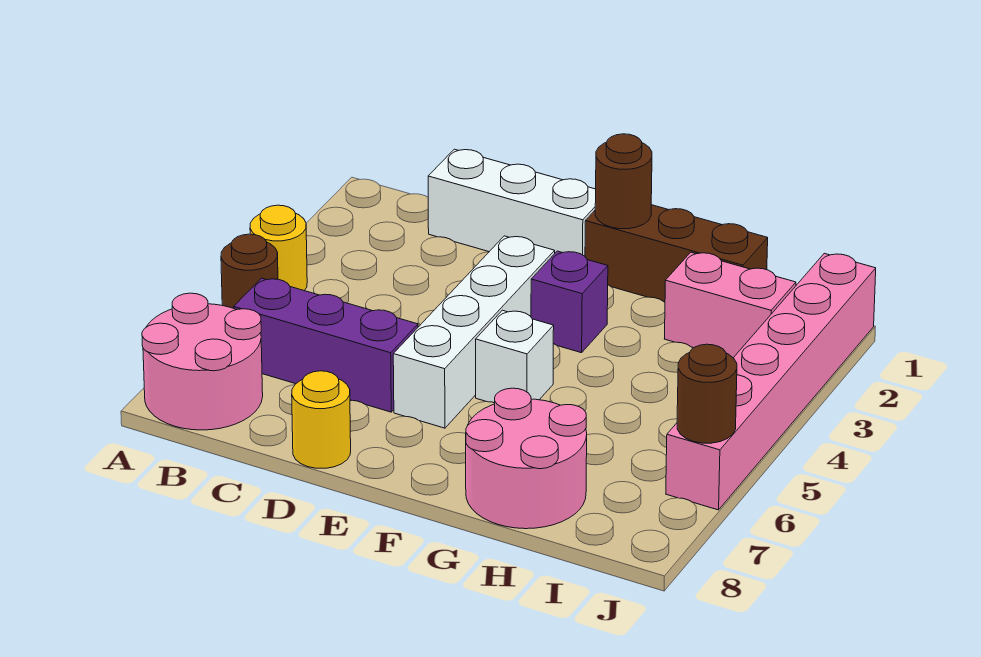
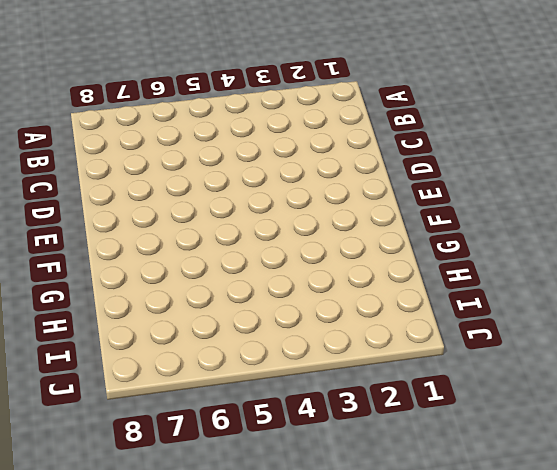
none -> yellow 1x1 round brick [250,205,307,291]
none -> brown 1x1 round brick [221,234,278,308]
none -> pink 2x2 round brick [142,293,263,430]

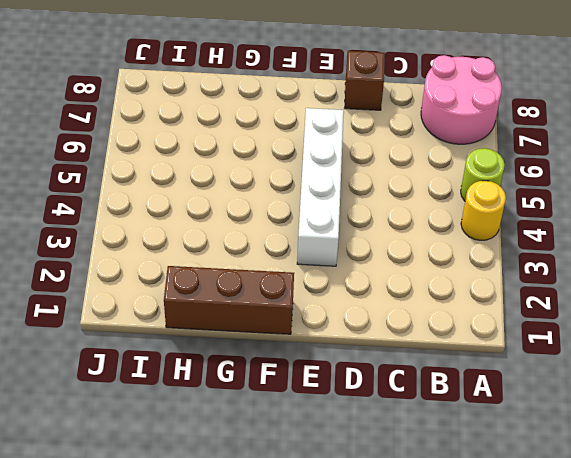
lime 1x1 round brick [461,148,505,201] -> brown 1x1 round brick [221,234,278,308]
brown 1x1 brick [345,51,385,110] -> yellow 1x1 round brick [292,371,351,468]
none -> purple 1x3 brick [234,278,418,412]
none -> white 1x3 brick [428,149,596,256]
none -> purple 1x1 brick [531,251,608,353]

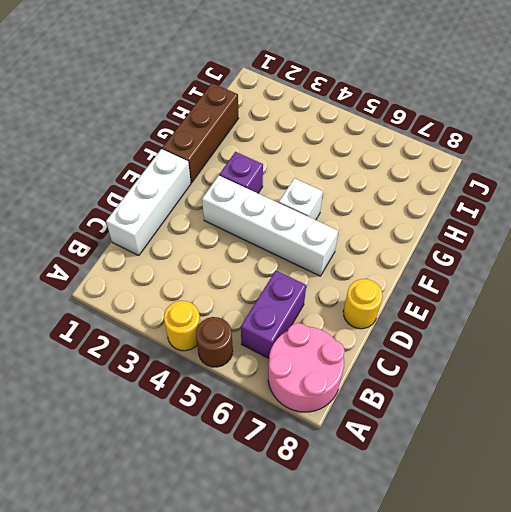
purple 1x2 brick [241,271,306,358] -> purple 1x3 brick [234,278,418,412]
none -> pink 2x2 round brick [466,388,587,529]
none -> pink 1x2 brick [665,252,796,358]
none -> pink 1x6 brick [666,253,876,510]

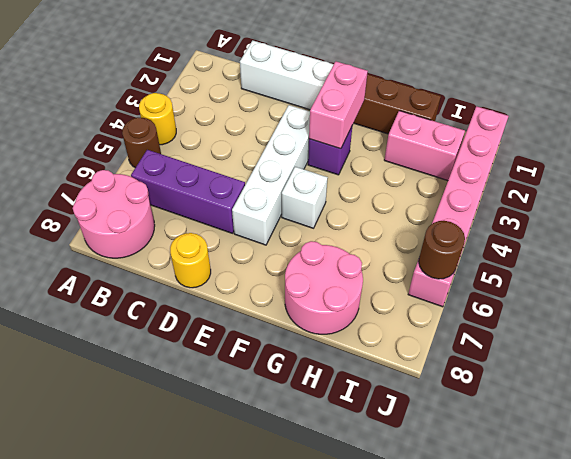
pink 1x2 brick [309,61,368,149] -> none
none -> brown 1x1 round brick [595,134,652,229]

